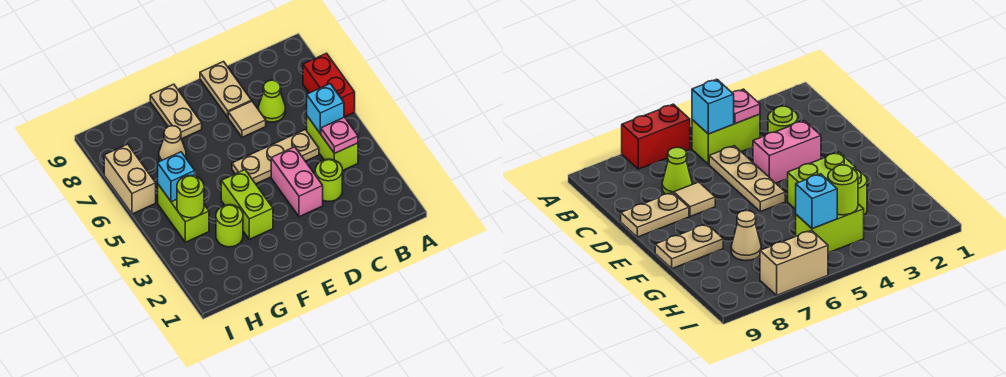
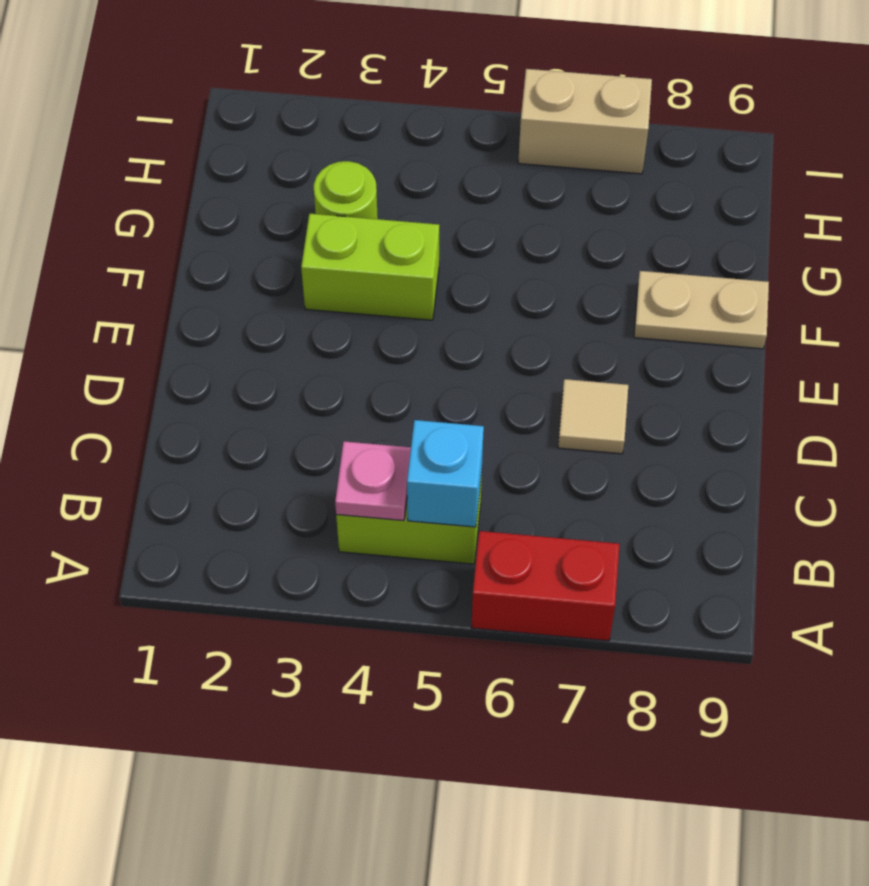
none -> lime 1x1 round brick [315,159,342,201]
none -> tan 1x3 plate [232,130,319,184]
none -> lime 1x1 cone [258,80,286,122]

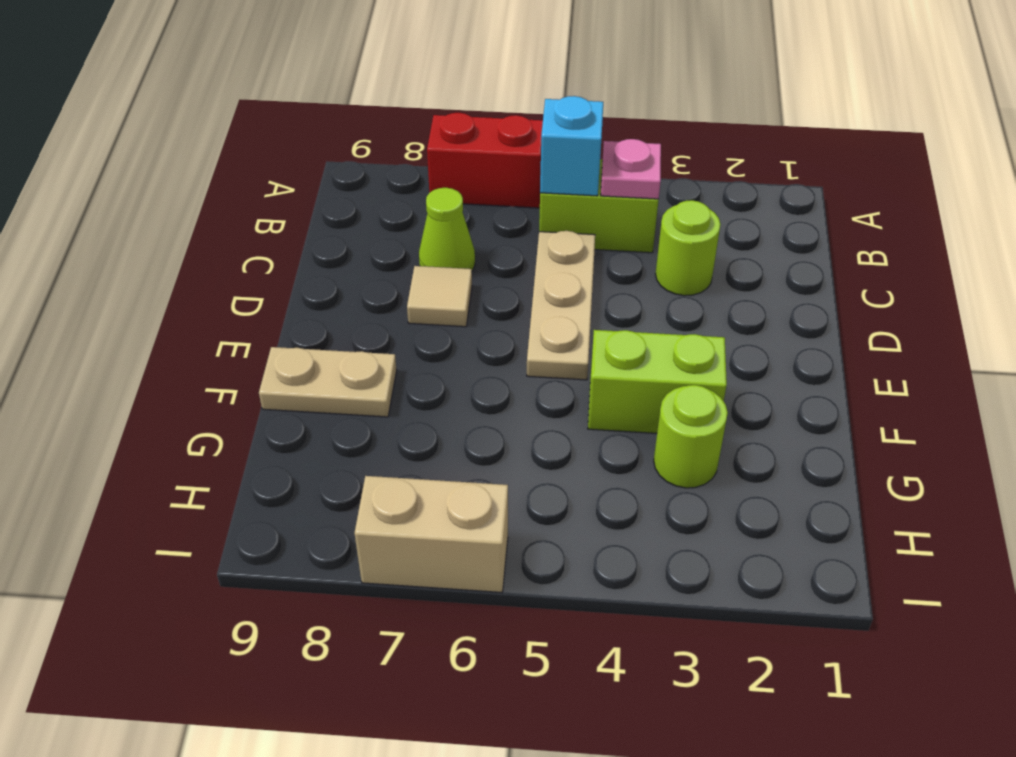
none -> pink 1x2 brick [271,147,323,217]
none -> tan 1x2 plate [200,62,251,117]
none -> tan 1x1 cone [159,126,186,161]

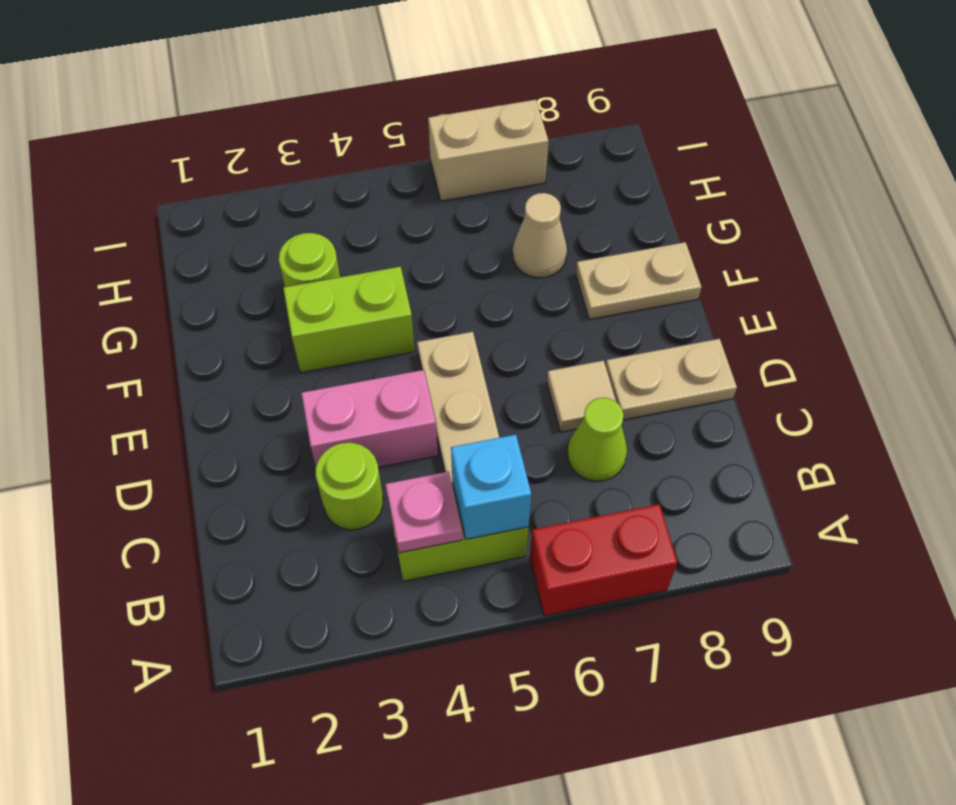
none -> lime 1x2 brick [158,184,209,242]
none -> lime 1x1 round brick [177,176,204,218]
none -> cyan 1x1 brick [158,152,195,202]

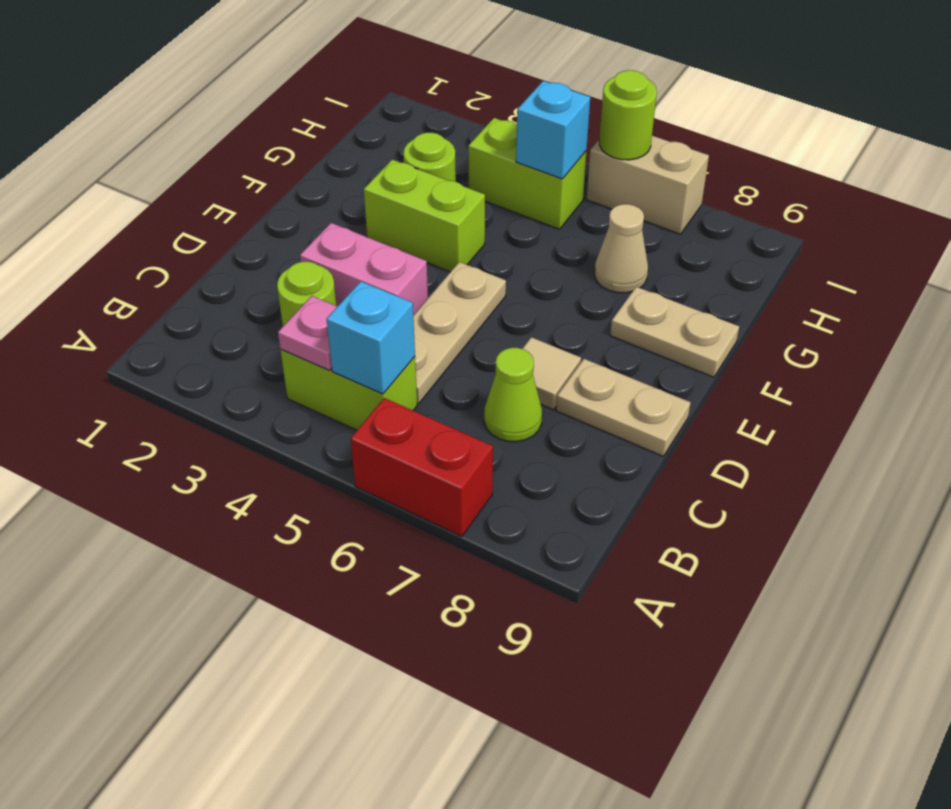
lime 1x1 round brick [599,70,657,160] -> lime 1x1 round brick moved to [177,176,204,218]

